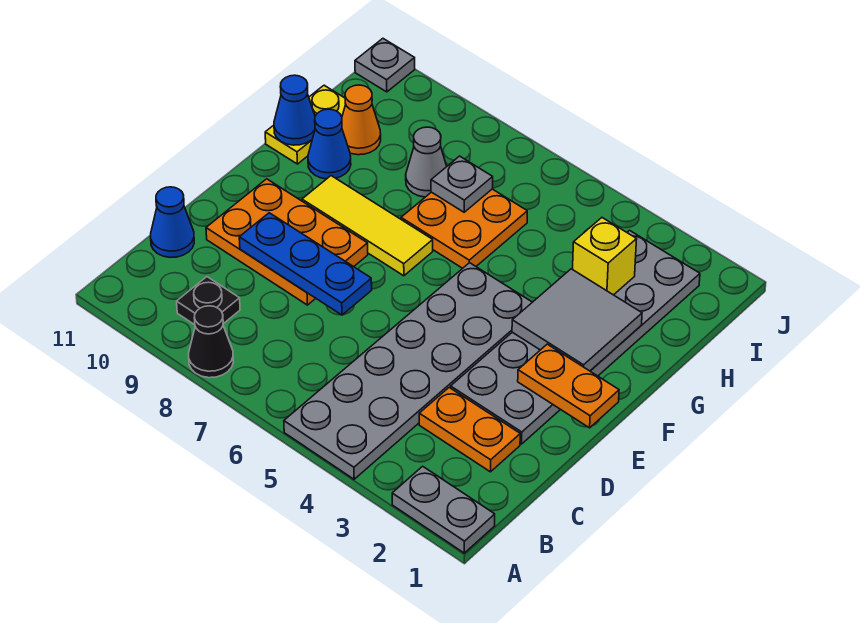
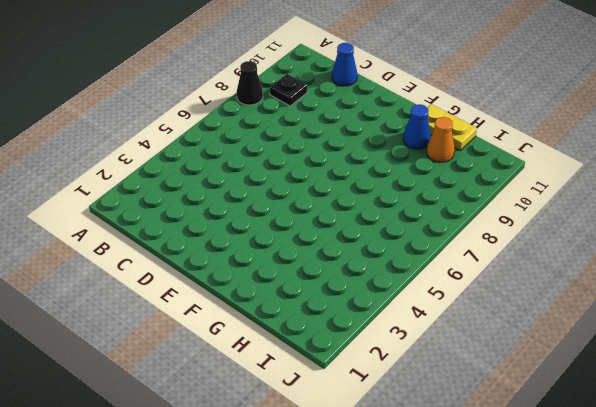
none -> grey 1x2 plate [392,466,495,553]
none -> grey 2x6 plate [284,263,532,479]
none -> orange 1x2 plate [419,388,520,472]

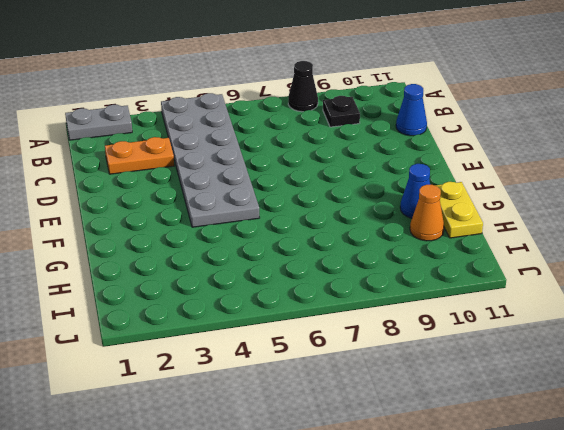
none -> grey 2x6 plate [451,230,700,444]
none -> orange 2x3 plate [206,179,368,305]
none -> yellow 1x3 tile [302,176,433,276]

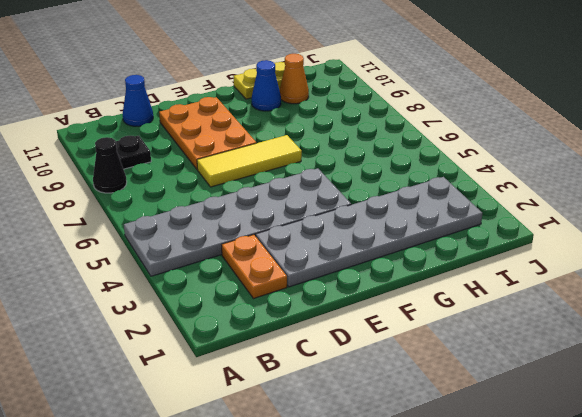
yellow 1x3 tile [197,135,302,187] -> yellow 1x3 tile turned to [302,176,433,276]
none -> grey 1x2 plate [392,466,495,553]
none -> orange 2x2 plate [401,189,527,268]
none -> grey 1x1 cone [406,127,447,197]

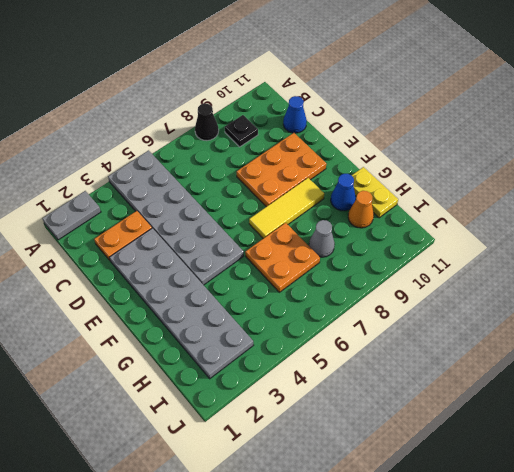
none -> grey 1x1 plate [355,39,415,92]
none -> blue 1x3 plate [239,213,372,315]
none -> orange 1x2 plate [518,344,619,428]

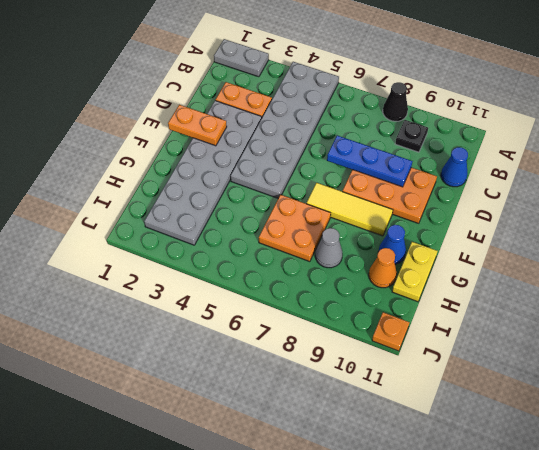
orange 1x1 plate [372,312,410,351] -> grey 1x1 plate [355,39,415,92]
none -> grey 2x2 tile [512,269,642,371]
none -> blue 1x1 cone [274,75,315,145]
none -> yellow 1x1 brick [573,218,637,295]

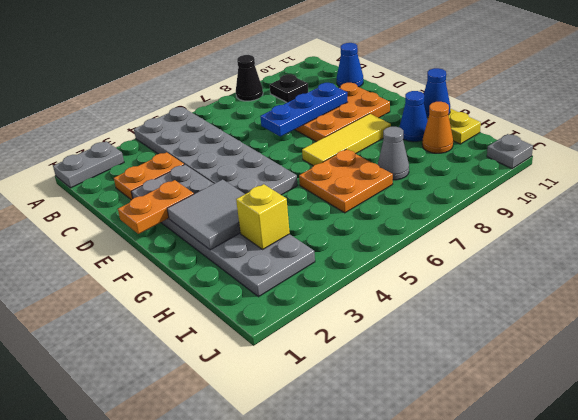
none -> grey 1x1 plate [431,156,493,212]

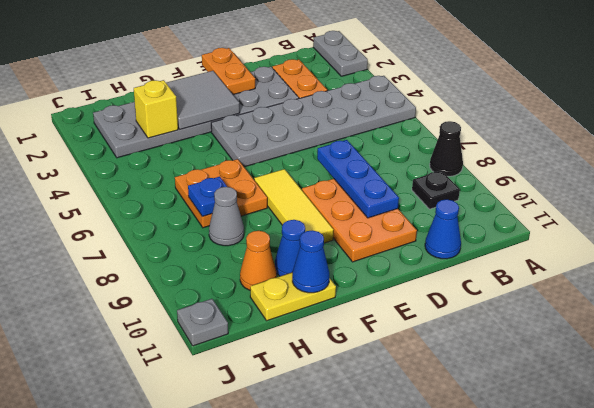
blue 1x1 plate [188,177,227,217] -> grey 1x1 plate [431,156,493,212]

